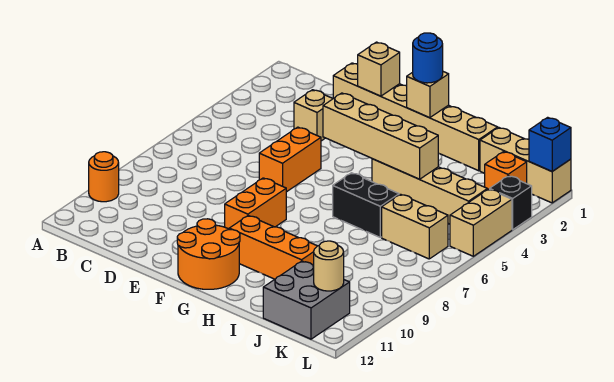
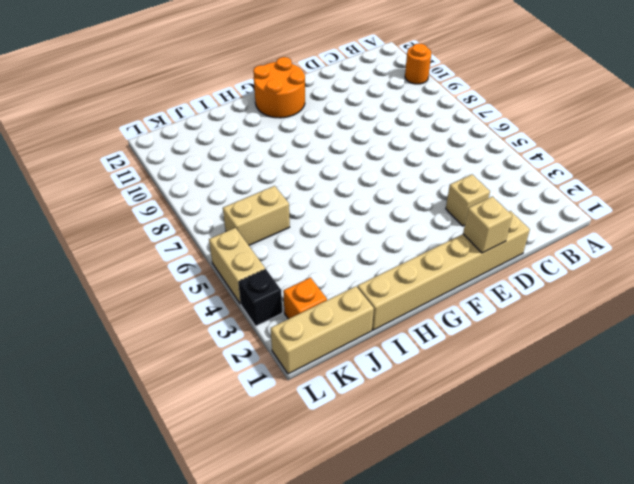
none -> orange 1x2 brick [259,127,321,192]
none -> orange 1x2 brick [225,178,286,229]
none -> orange 1x3 brick [229,216,317,279]

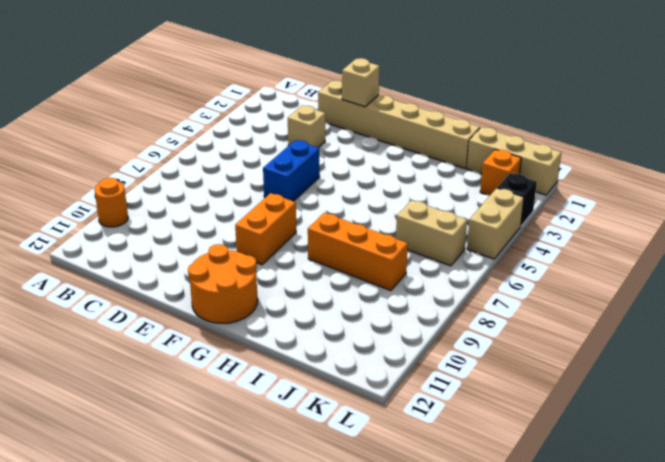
blue 1x2 brick [263,140,320,201] -> orange 1x2 brick [259,127,321,192]
orange 1x3 brick [308,213,408,291] -> orange 1x3 brick moved to [229,216,317,279]
none -> tan 1x4 brick [372,159,487,224]
none -> black 1x2 brick [333,173,399,237]
none -> grey 2x2 brick [263,261,350,339]

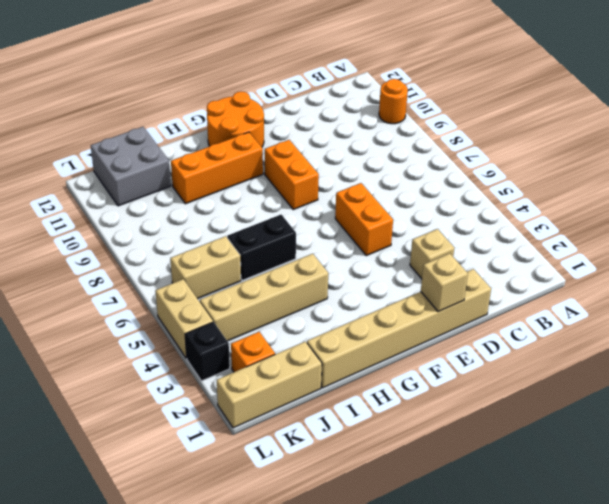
none -> tan 1x4 brick [323,93,438,179]
none -> tan 1x1 brick [407,72,449,118]
none -> tan 1x1 round brick [314,241,344,291]

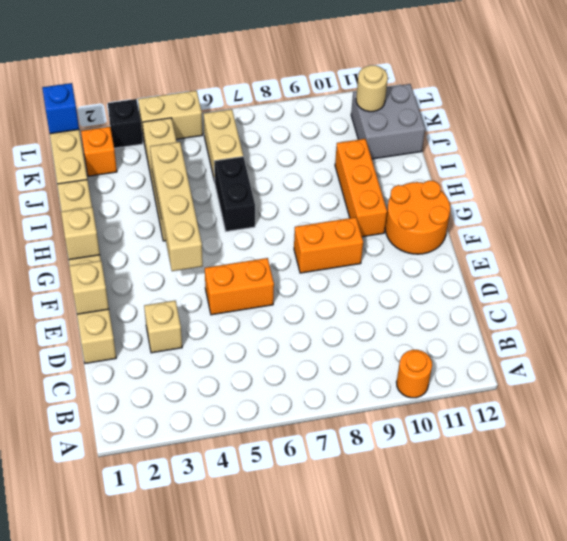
none -> blue 1x1 round brick [413,33,443,83]

